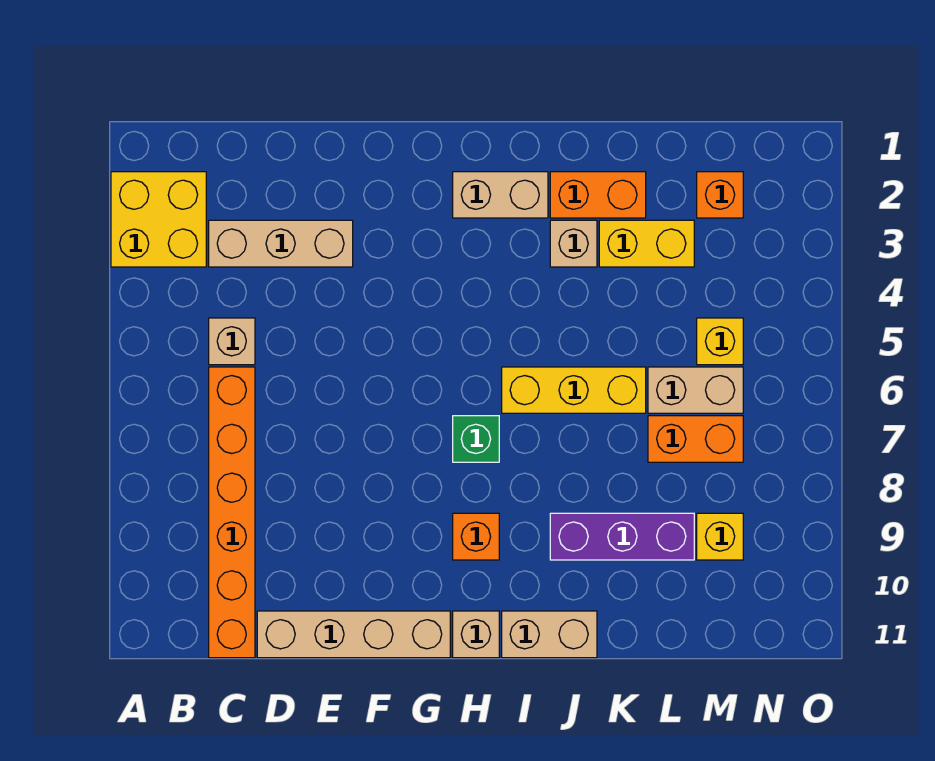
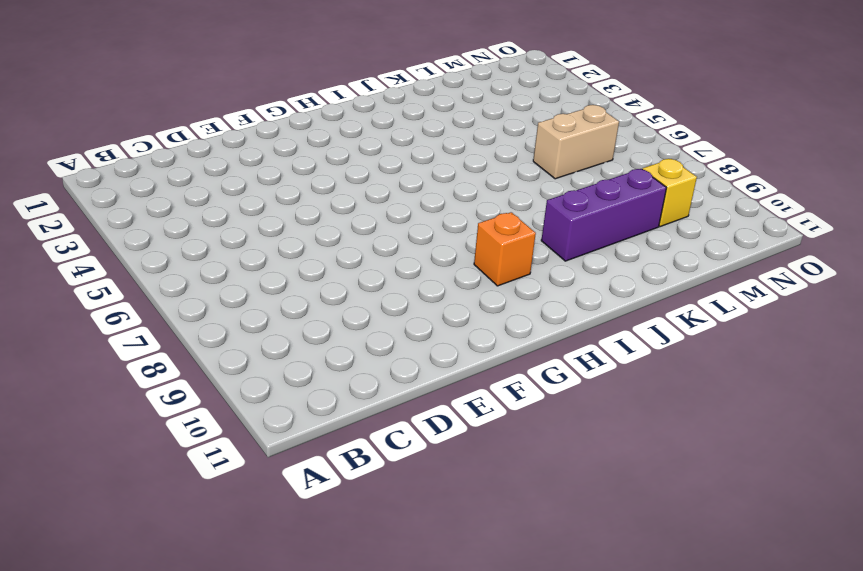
none -> yellow 2x2 brick [111,172,206,267]
none -> tan 1x3 brick [209,220,353,267]
none -> tan 1x1 brick [209,318,255,365]

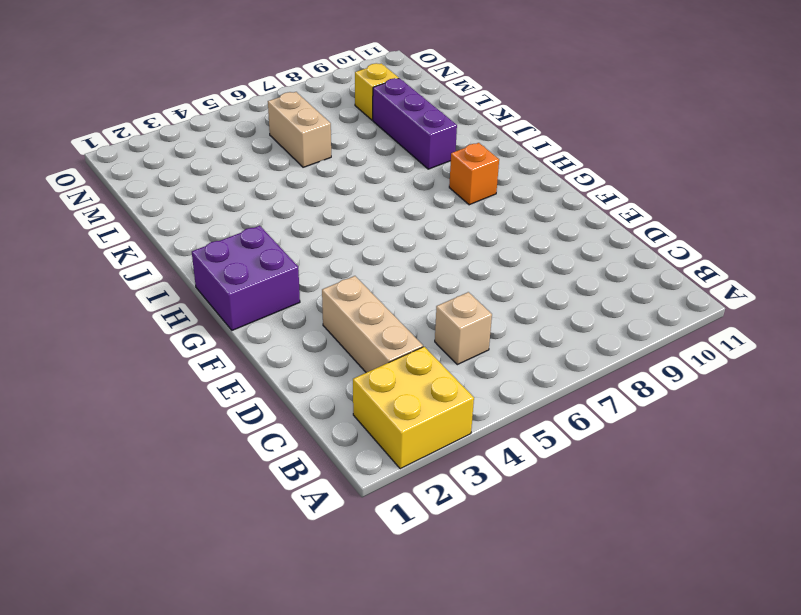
purple 2x2 brick [192,226,300,330] -> tan 1x2 brick [453,172,548,218]
none -> orange 1x6 brick [209,367,255,658]
none -> tan 1x4 brick [257,611,450,658]
none -> green 1x1 brick [453,416,499,462]

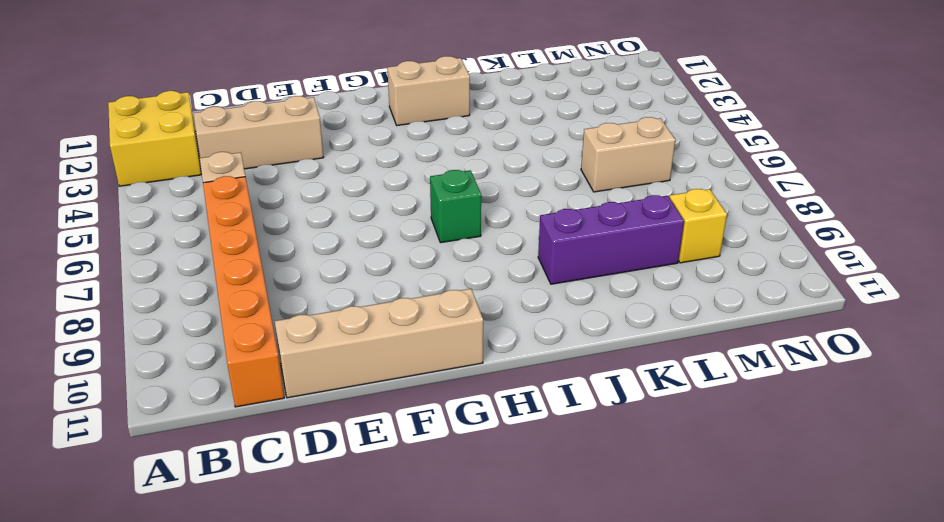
none -> orange 1x1 brick [453,513,499,560]
none -> tan 1x1 brick [453,611,499,658]
none -> yellow 1x3 brick [502,367,646,413]

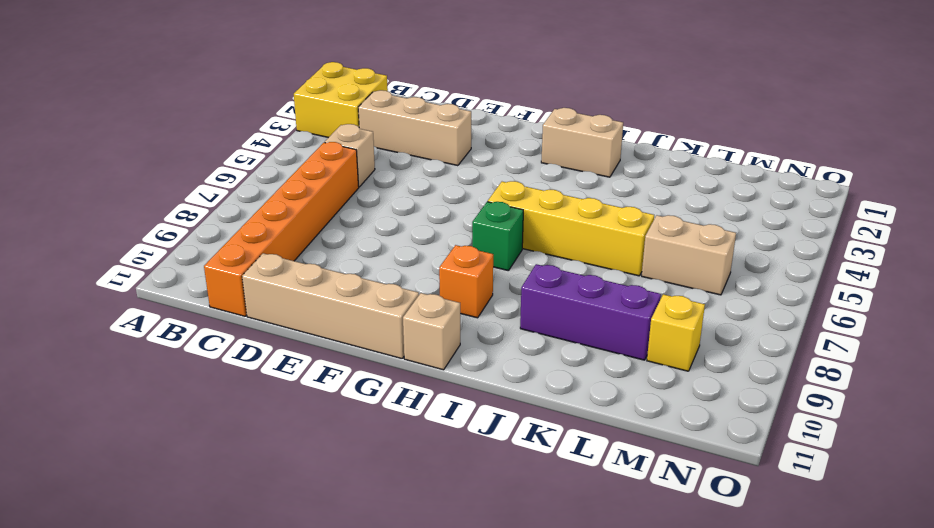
yellow 1x4 brick [488,181,654,276] -> yellow 1x3 brick [502,367,646,413]
none -> tan 1x2 brick [502,611,597,658]
none -> orange 1x2 brick [550,172,646,218]
none -> tan 1x1 brick [550,220,597,267]

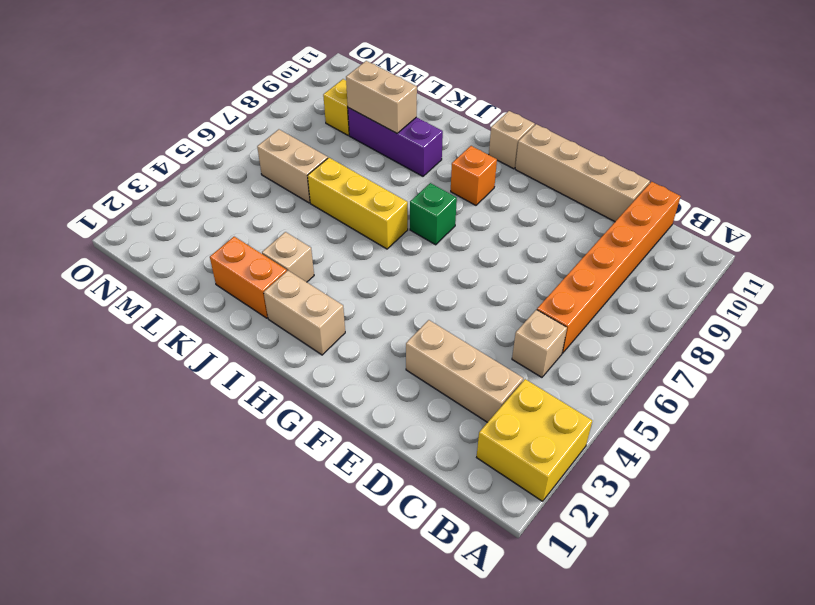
tan 1x2 brick [346,61,417,133] -> tan 1x2 brick moved to [502,611,597,658]
none -> yellow 1x2 brick [599,220,694,267]
none -> orange 1x2 brick [648,416,743,462]
none -> orange 1x1 brick [697,172,743,218]

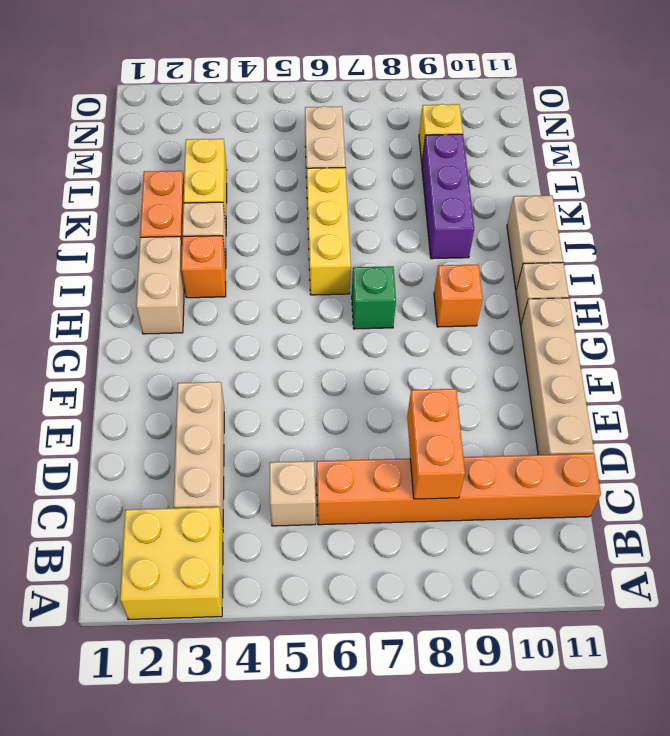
orange 1x2 brick [407,389,465,499] -> orange 1x2 brick moved to [648,416,743,462]
orange 1x1 brick [181,236,226,298] -> orange 1x1 brick moved to [697,172,743,218]
none -> yellow 1x1 brick [697,318,743,365]

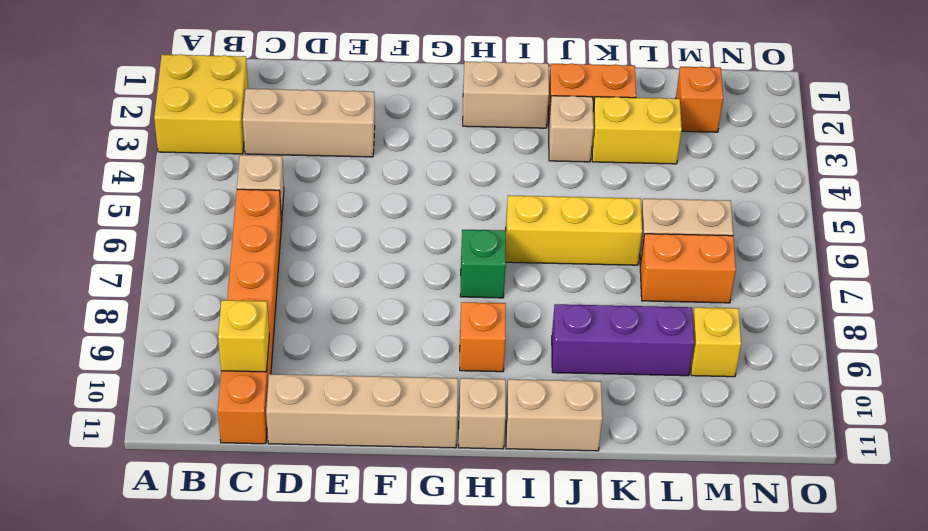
yellow 1x1 brick [218,300,269,372] -> yellow 1x1 brick moved to [697,318,743,365]

